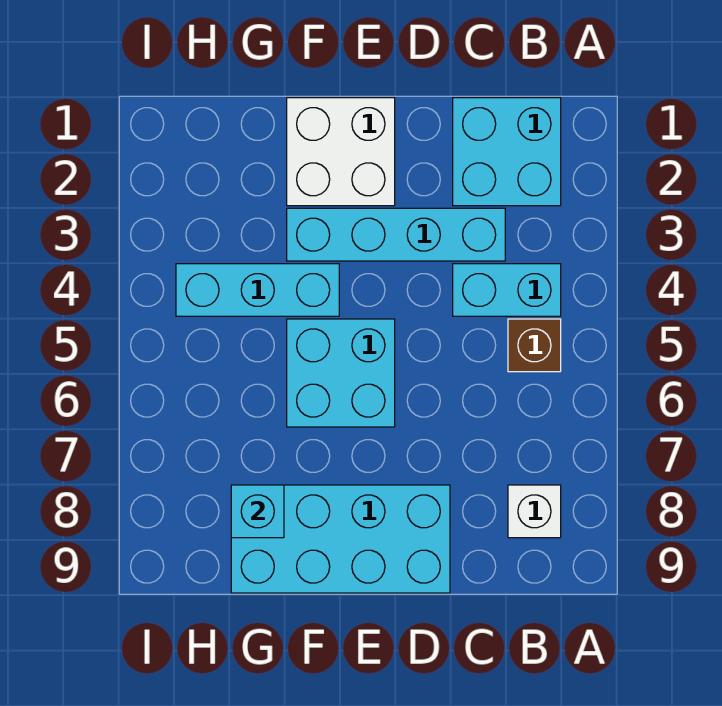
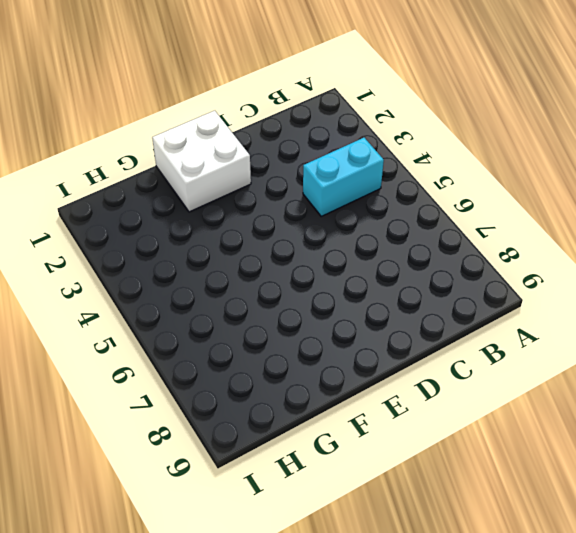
none -> cyan 2x2 brick [453,98,561,206]
none -> brown 1x1 brick [508,319,561,372]

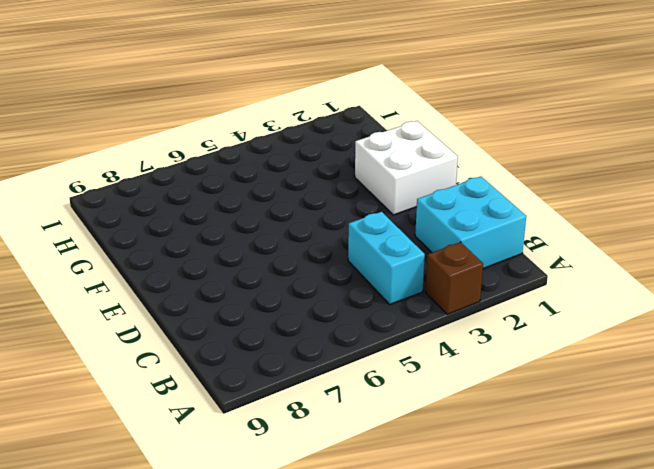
brown 1x1 brick [425,242,483,314] -> brown 1x1 brick moved to [508,319,561,372]
none -> white 1x1 brick [508,485,561,538]
none -> cyan 1x4 brick [287,208,505,261]

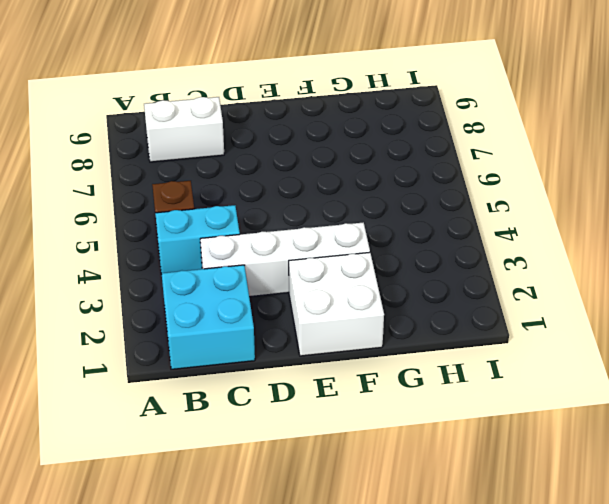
white 1x2 brick [144,97,224,162] -> white 1x1 brick [508,485,561,538]
white 1x4 brick [200,222,370,297] -> cyan 1x4 brick [287,208,505,261]
none -> cyan 2x4 brick [231,485,450,593]
none -> cyan 2x2 brick [287,319,395,427]

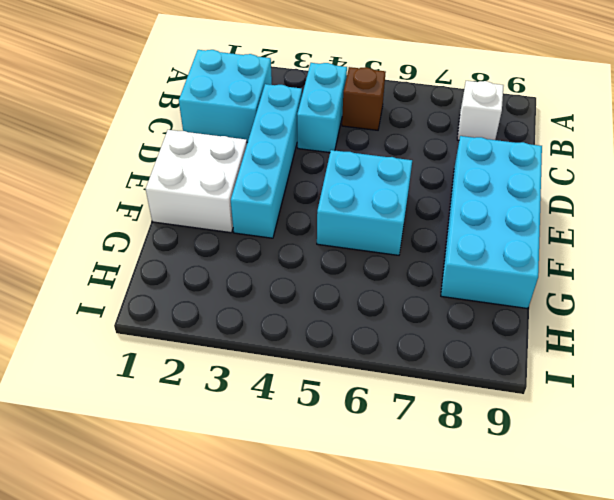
none -> cyan 1x3 brick [176,264,339,316]
none -> cyan 1x1 brick [231,485,284,538]

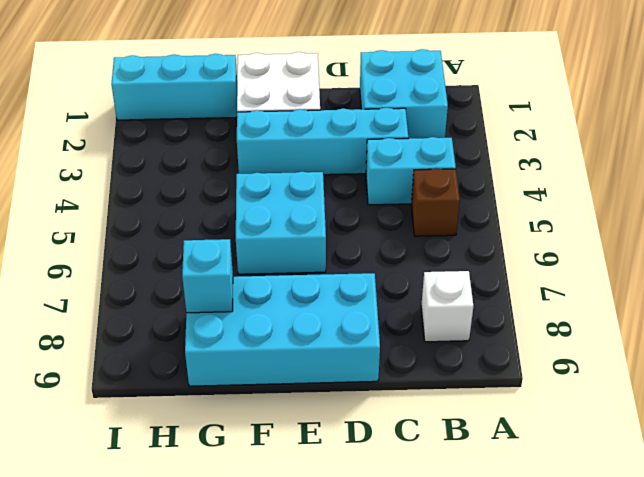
cyan 1x3 brick [111,54,237,120] -> cyan 1x3 brick moved to [176,264,339,316]

